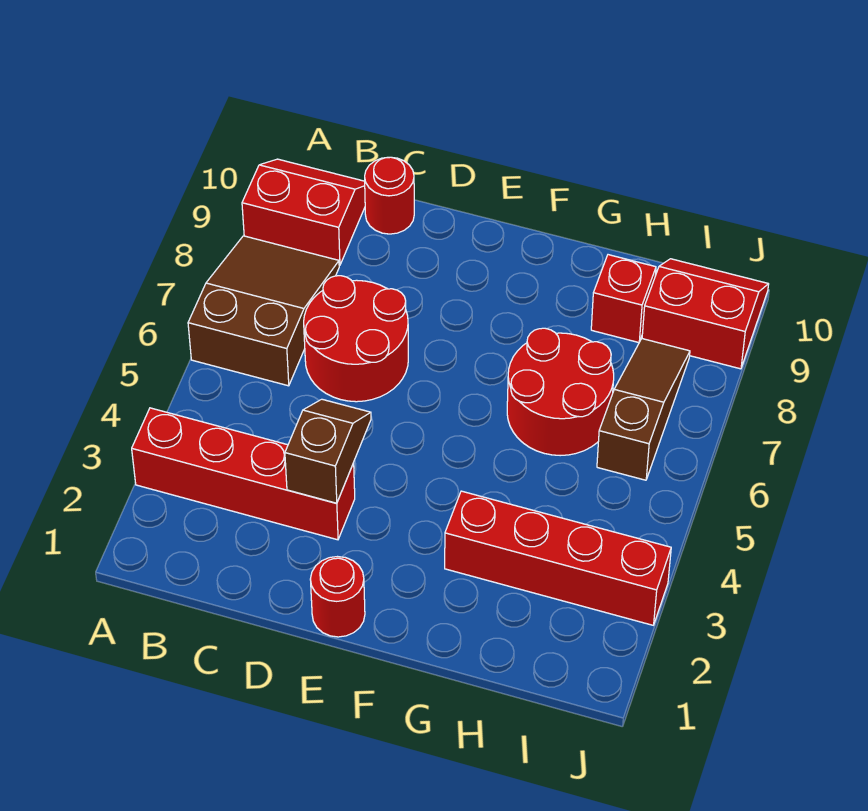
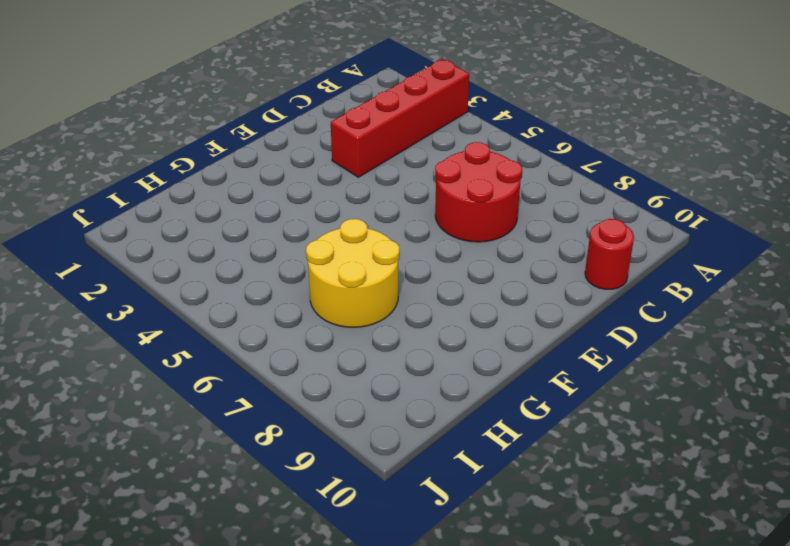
yellow 2x2 round brick [306,219,399,327] -> red 2x2 round brick [507,328,614,456]
none -> brown 2x3 slope [188,236,339,386]
none -> red 2x2 slope [242,159,365,265]
none -> red 1x1 round brick [310,557,365,637]

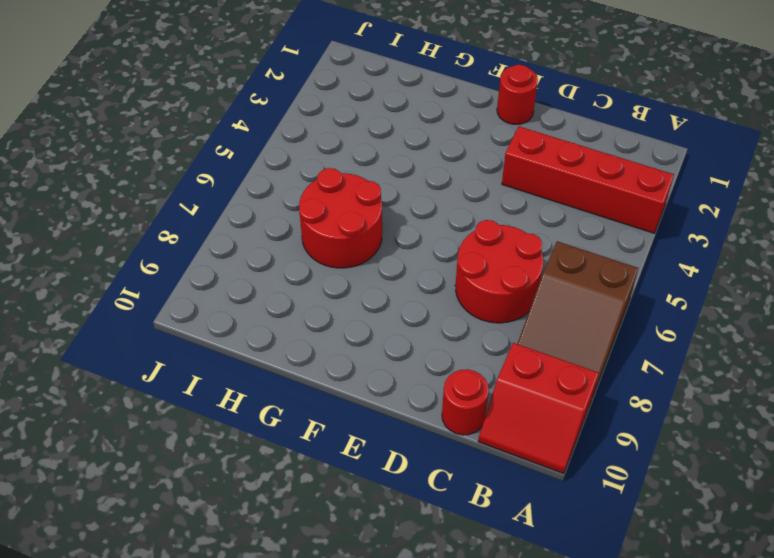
none -> red 1x4 brick [445,491,671,625]
none -> red 1x1 brick [591,255,656,343]
none -> brown 1x3 slope [597,339,690,480]

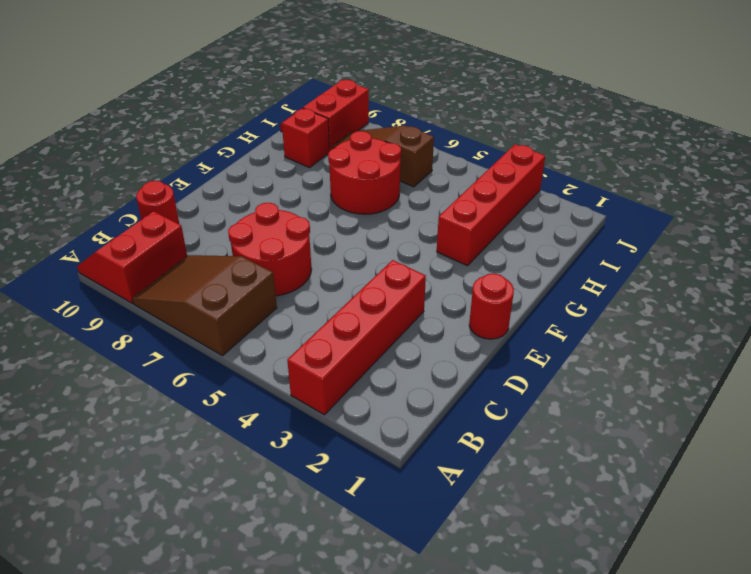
none -> brown 1x2 slope [285,399,371,503]

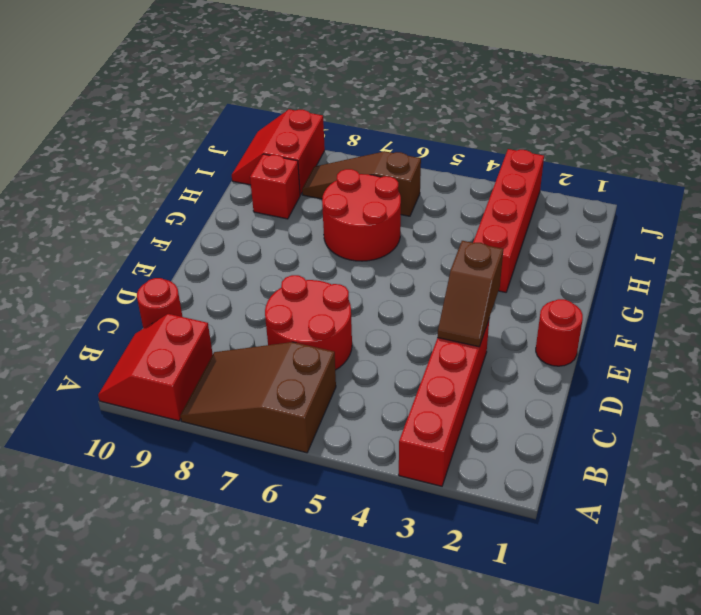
brown 1x2 slope [437,241,503,347] -> brown 1x2 slope turned to [285,399,371,503]

